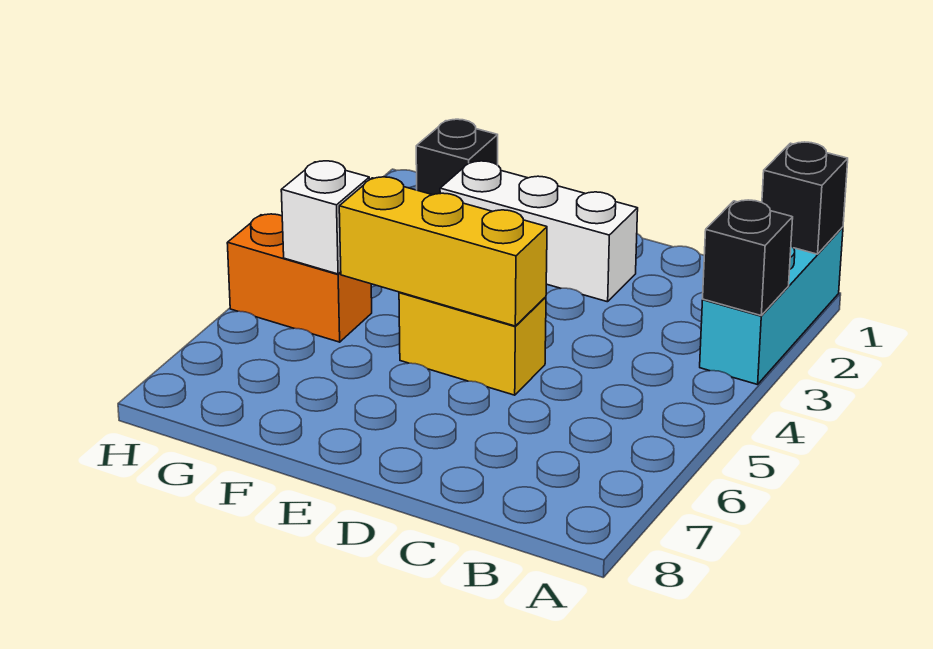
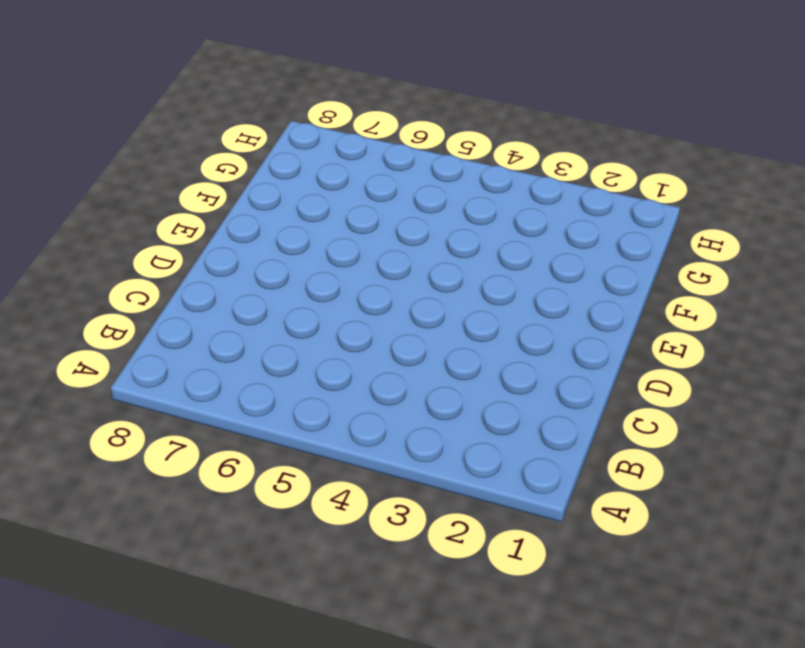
none -> cyan 1x3 brick [700,227,843,385]
none -> white 1x3 brick [440,161,638,302]

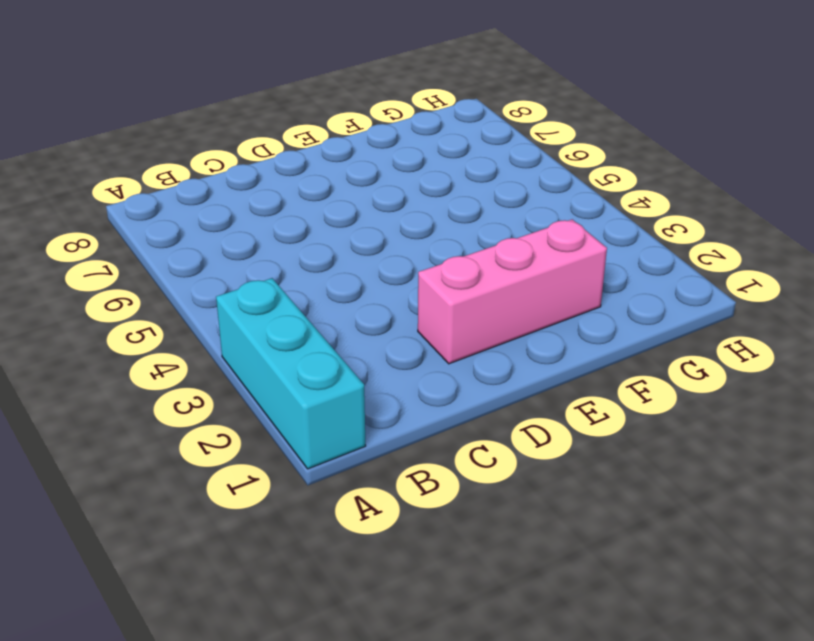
pink 1x3 brick [418,219,607,364] -> white 1x3 brick [440,161,638,302]
none -> yellow 1x2 brick [399,292,546,395]
none -> black 1x1 brick [416,119,498,195]

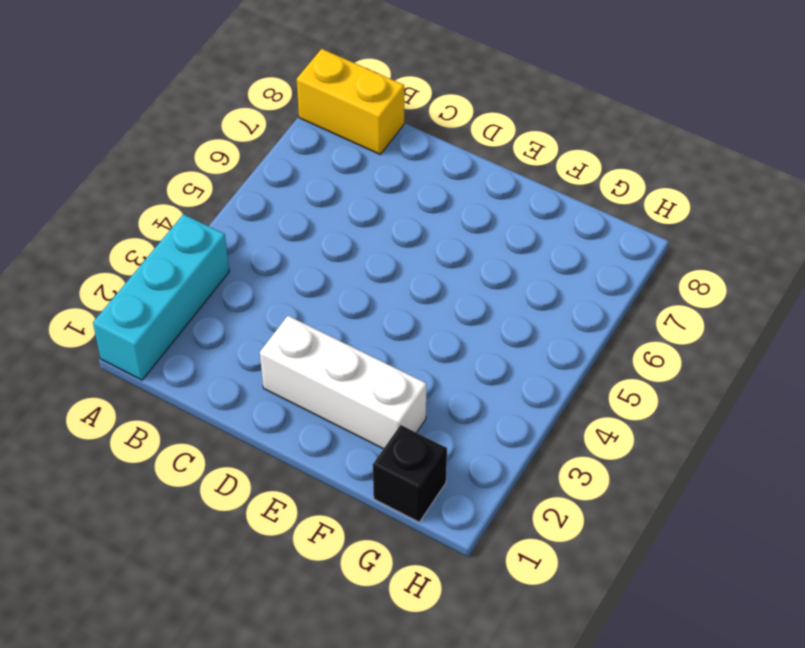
yellow 1x2 brick [297,49,404,154] -> yellow 1x2 brick moved to [399,292,546,395]
none -> orange 1x2 brick [227,214,372,342]
none -> black 1x1 brick [762,142,848,254]

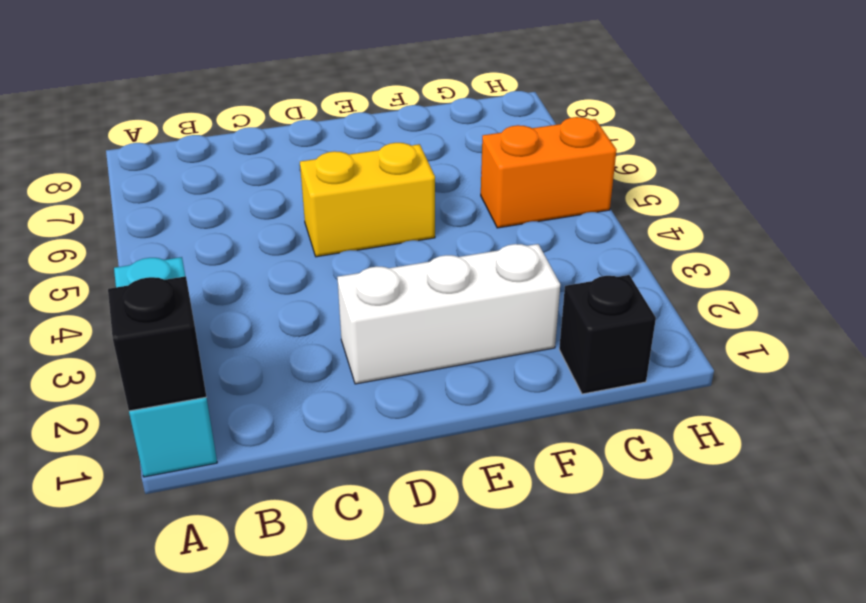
none -> black 1x1 brick [703,200,793,315]
none -> yellow 1x3 brick [339,177,547,326]

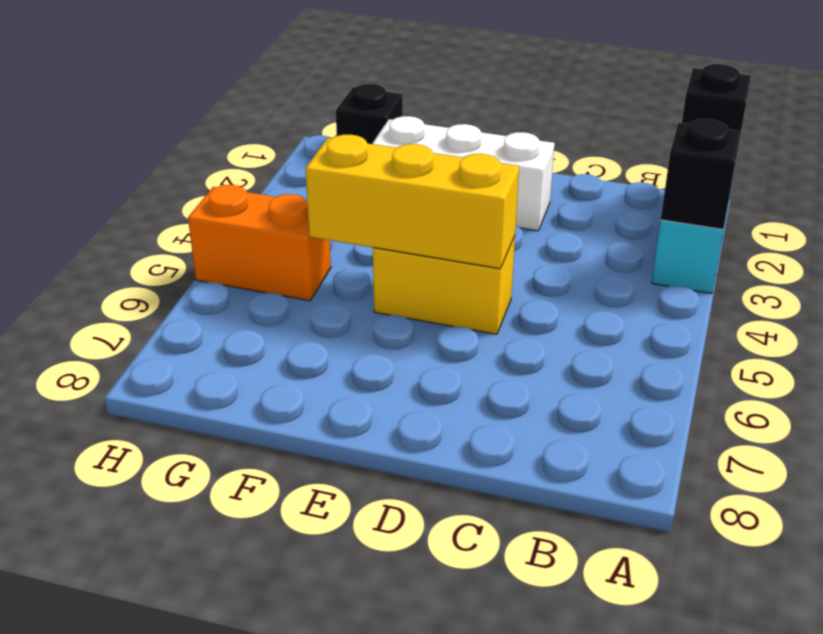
none -> white 1x1 brick [281,161,369,274]

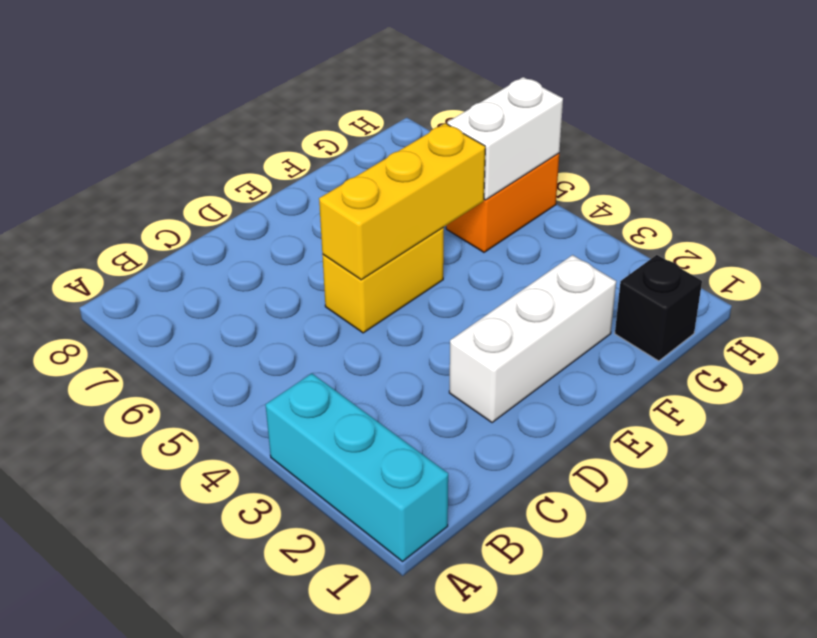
white 1x2 brick [447,77,563,200] -> white 1x1 brick [281,161,369,274]
none -> black 1x1 brick [762,142,848,254]
none -> black 1x1 brick [703,200,793,315]

